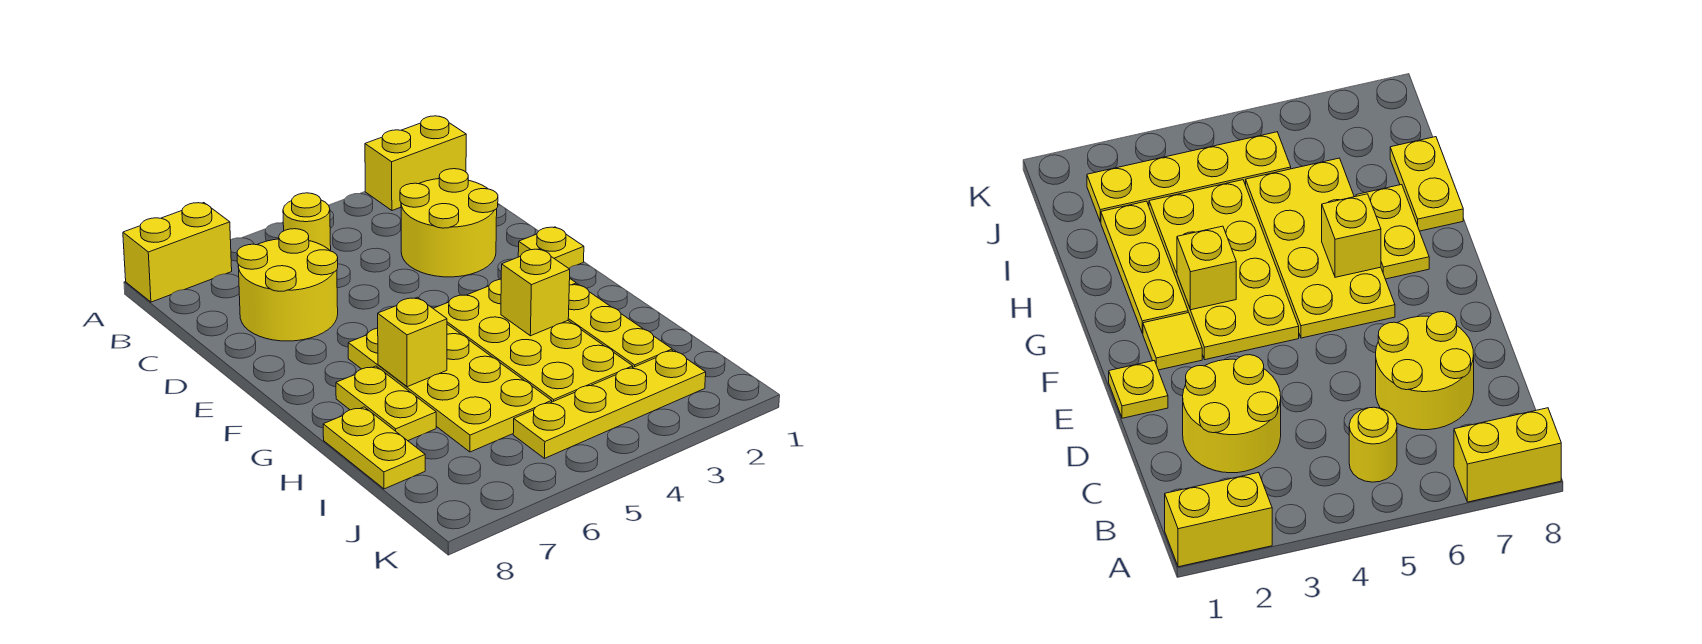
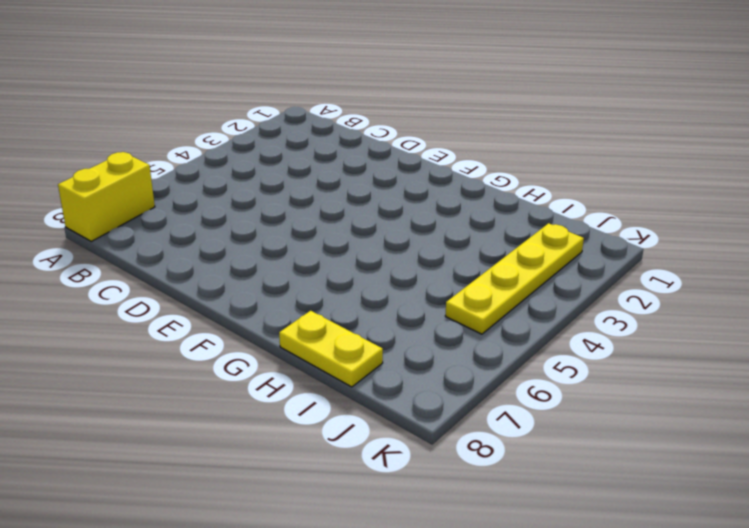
none -> yellow 1x2 brick [365,116,466,211]
none -> yellow 1x1 round brick [283,193,331,251]
none -> yellow 2x2 round brick [400,169,498,277]

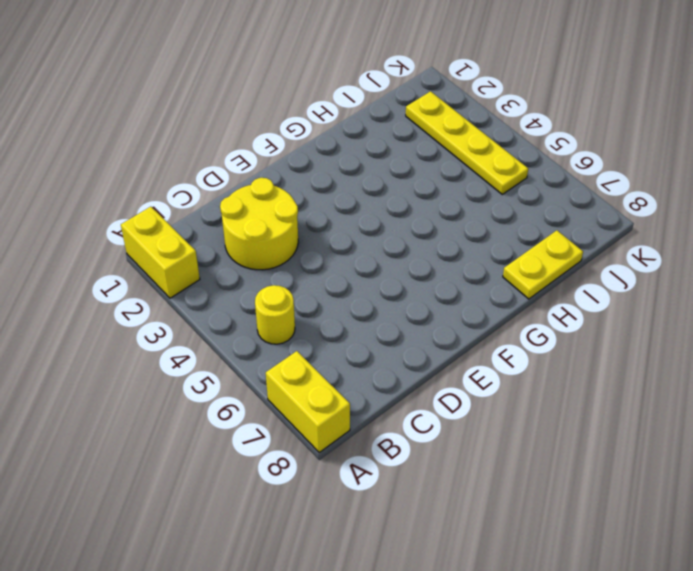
none -> yellow 2x2 round brick [237,229,338,341]
none -> yellow 1x1 plate [518,227,584,268]
none -> yellow 1x1 tile [1143,313,1202,370]

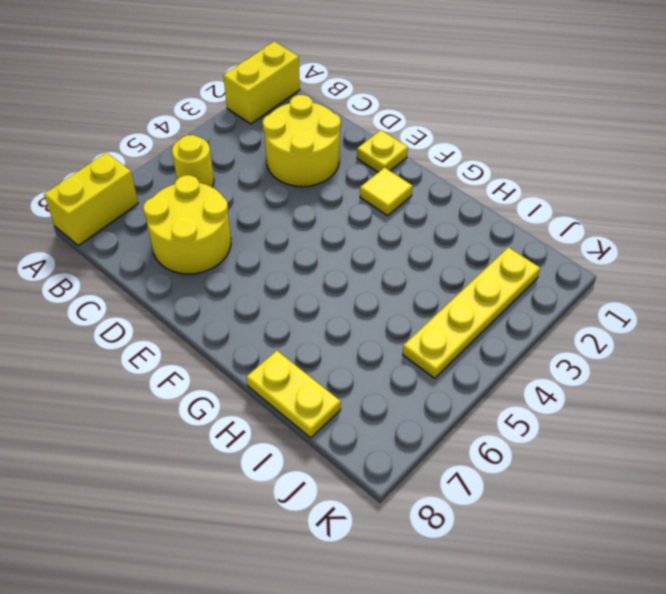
none -> yellow 2x4 plate [433,279,633,402]
none -> yellow 2x4 plate [348,324,552,452]
none -> yellow 1x3 plate [568,284,672,367]

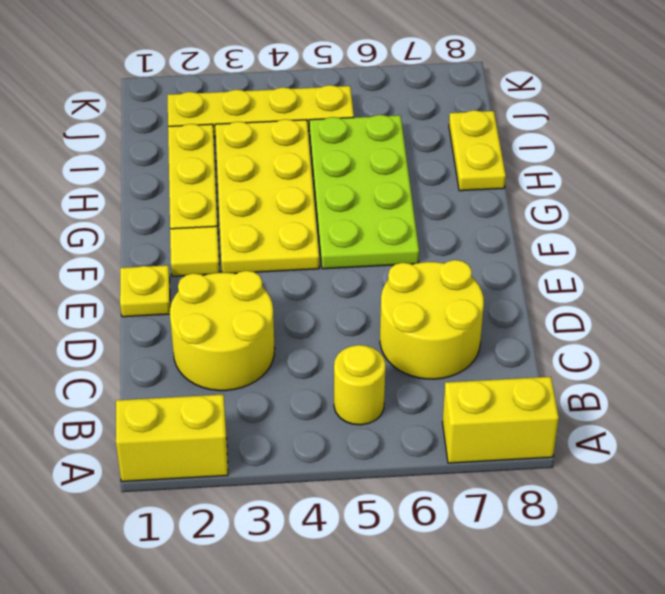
lime 2x4 plate [309,115,419,269] -> yellow 2x4 plate [348,324,552,452]
none -> yellow 1x2 plate [336,366,436,441]
none -> yellow 1x1 brick [501,249,570,336]
none -> yellow 1x1 brick [378,297,447,387]

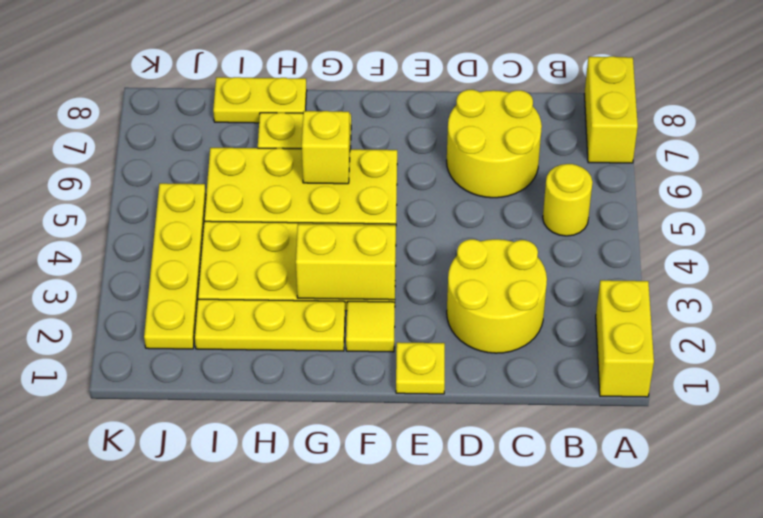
yellow 1x2 brick [296,224,396,300] -> yellow 1x1 brick [501,249,570,336]

